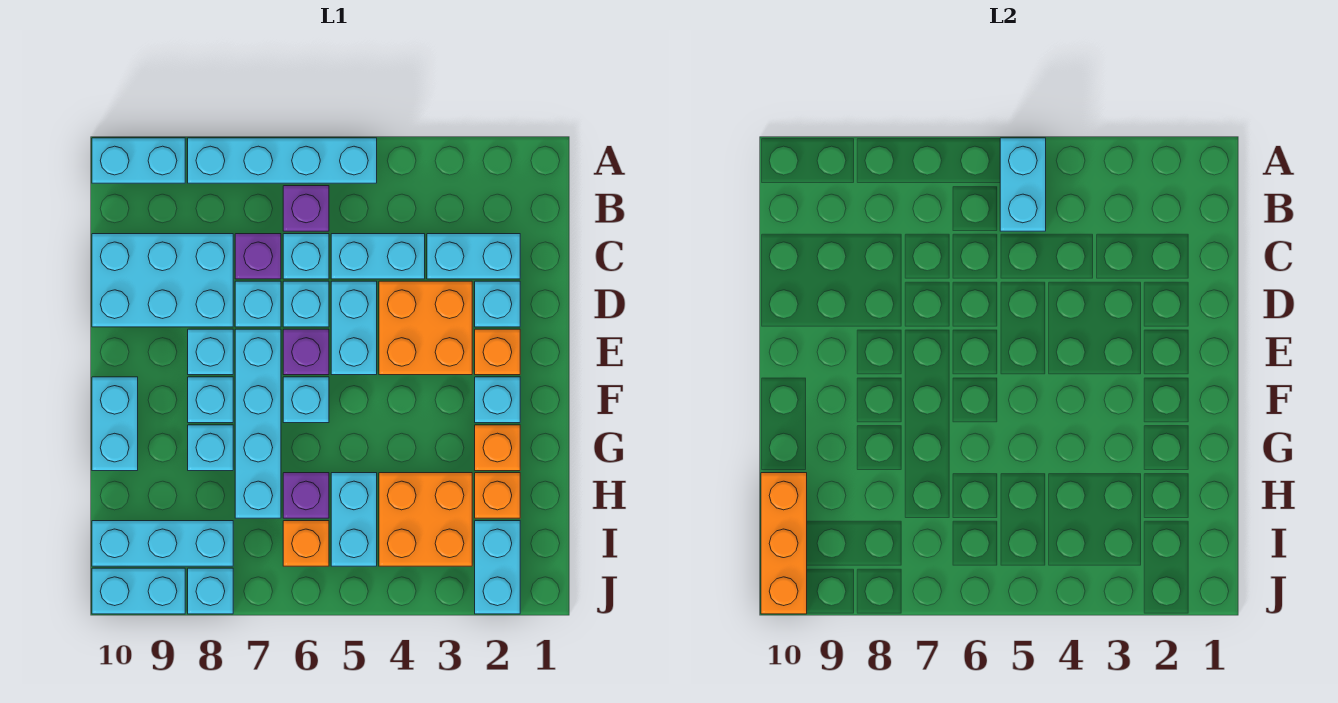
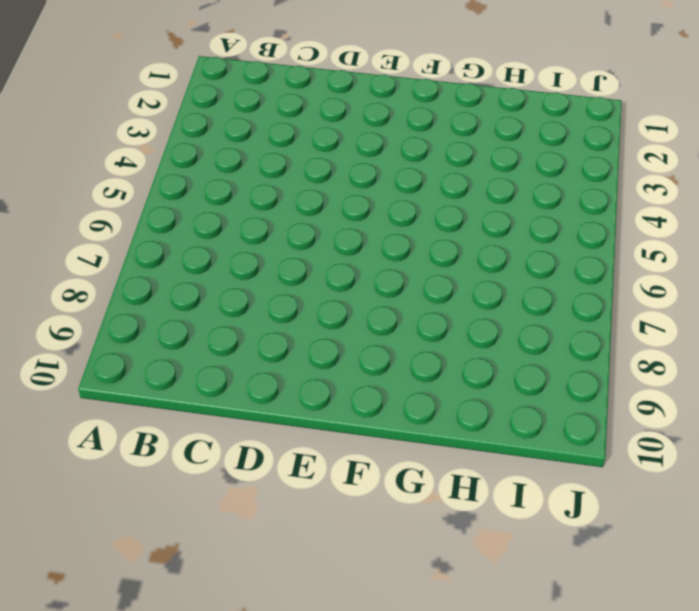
none -> cyan 1x4 brick [188,138,377,183]
none -> cyan 1x2 brick [92,138,185,183]
none -> purple 1x1 brick [283,186,329,231]
none -> cyan 1x2 brick [427,234,520,279]

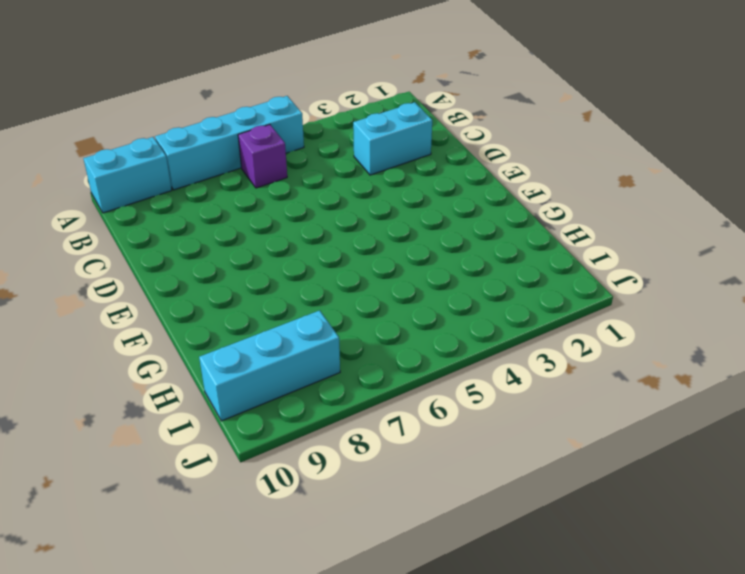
none -> cyan 1x2 brick [331,234,425,279]
none -> cyan 1x1 brick [283,234,329,279]
none -> purple 1x1 brick [235,234,281,279]
none -> cyan 2x3 brick [92,234,233,327]

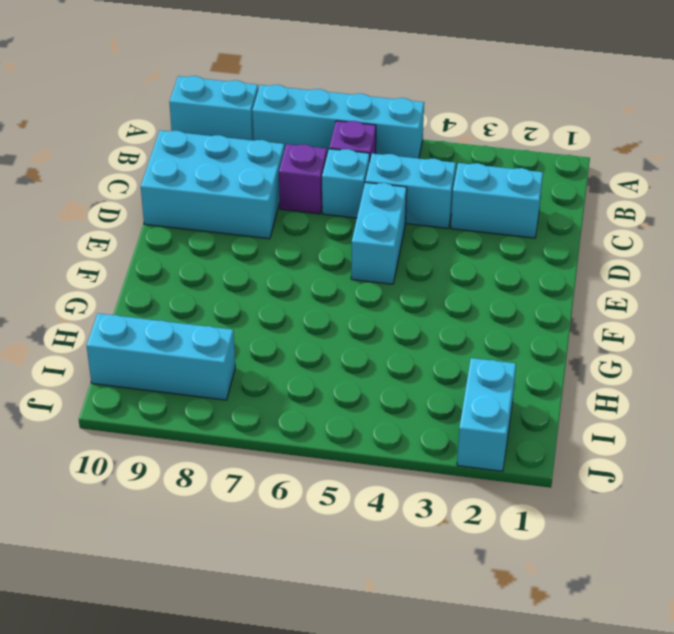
none -> cyan 1x1 brick [475,281,520,327]
none -> orange 2x2 brick [379,281,472,375]
none -> cyan 1x1 brick [283,281,329,327]
none -> cyan 1x1 brick [235,281,281,327]

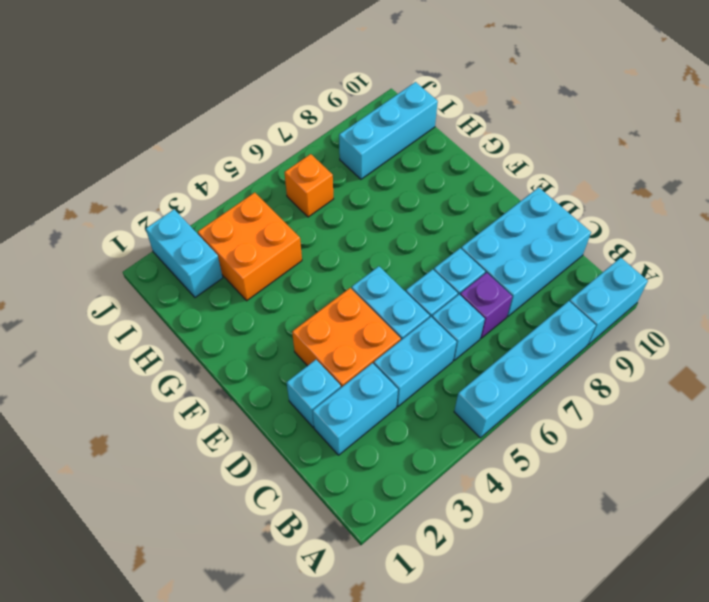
none -> purple 1x1 brick [283,186,329,231]
none -> orange 1x1 brick [475,329,520,375]
none -> purple 1x1 brick [283,329,329,375]
none -> cyan 1x4 brick [235,329,281,518]

